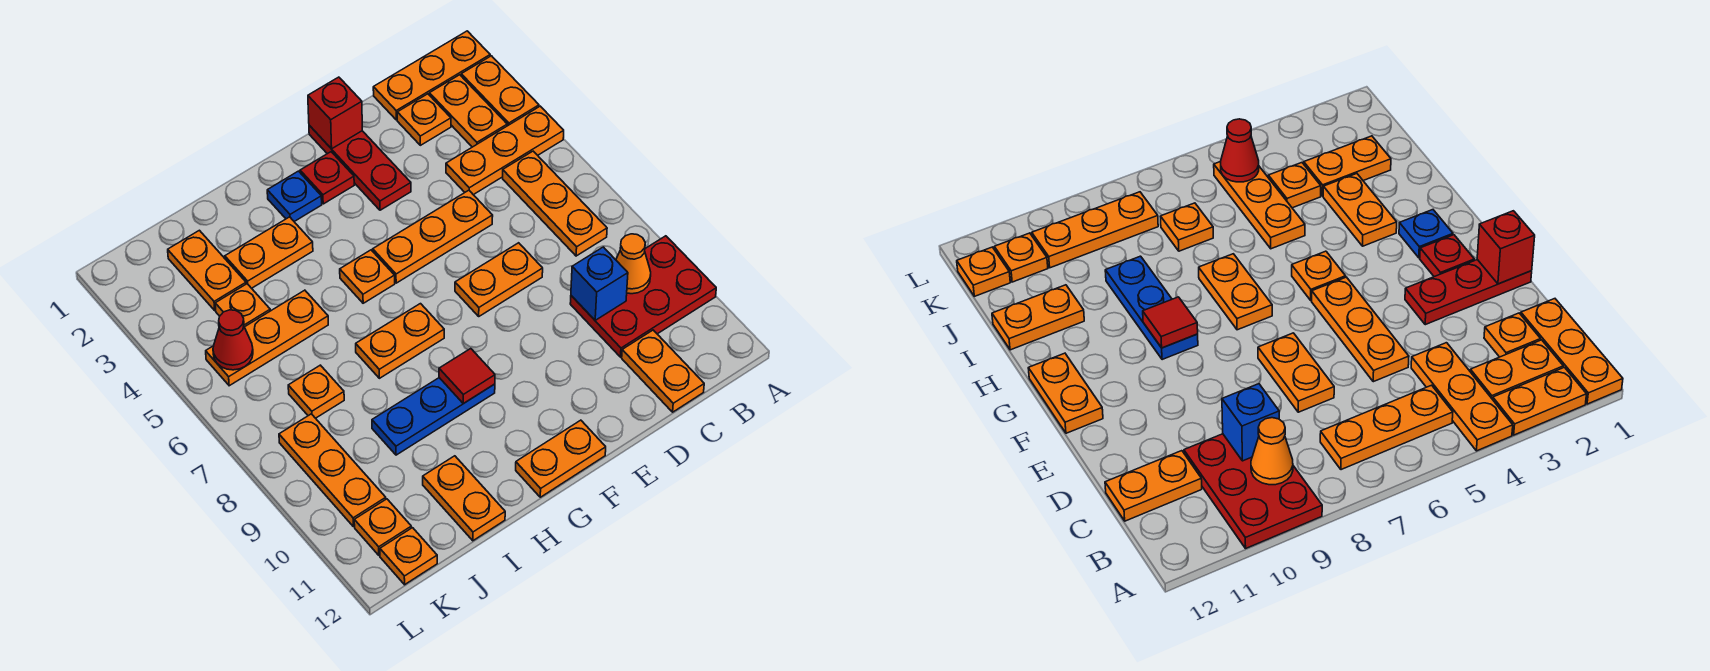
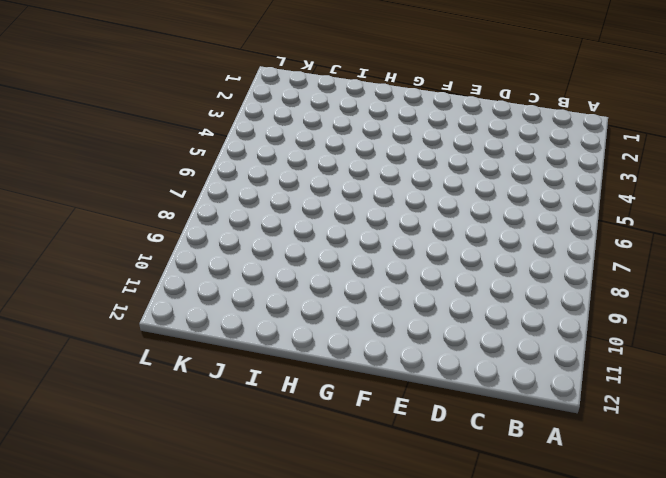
none -> orange 1x3 plate [373,31,490,120]
none -> orange 1x2 plate [461,56,539,126]
none -> orange 1x3 plate [446,106,564,195]
none -> red 2x3 plate [570,236,716,357]

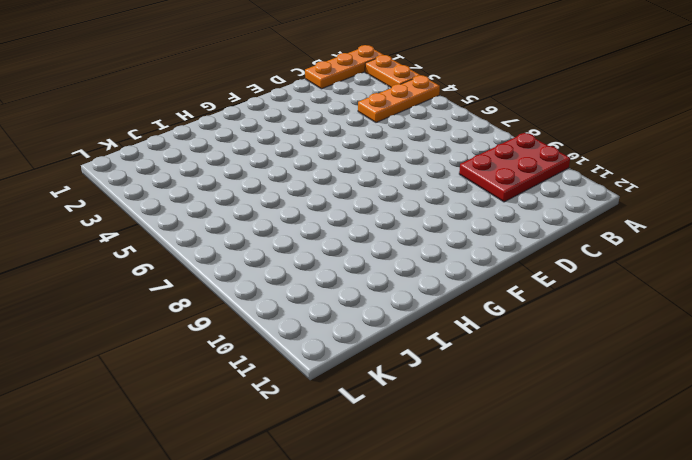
none -> orange 1x2 plate [429,75,507,147]
none -> orange 1x3 plate [503,151,607,256]
none -> orange 1x1 plate [397,94,451,145]
none -> orange 1x2 plate [622,330,704,412]

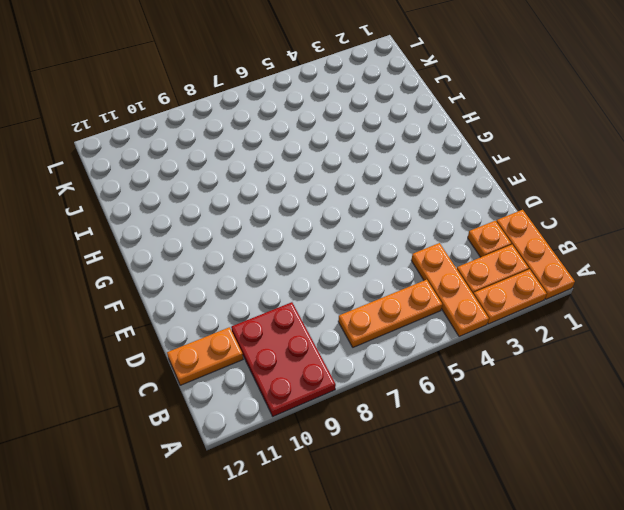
none -> orange 1x3 plate [373,190,493,283]
none -> orange 1x2 plate [455,243,543,316]
none -> red 1x3 plate [309,125,411,210]
none -> red 1x1 plate [300,152,354,204]

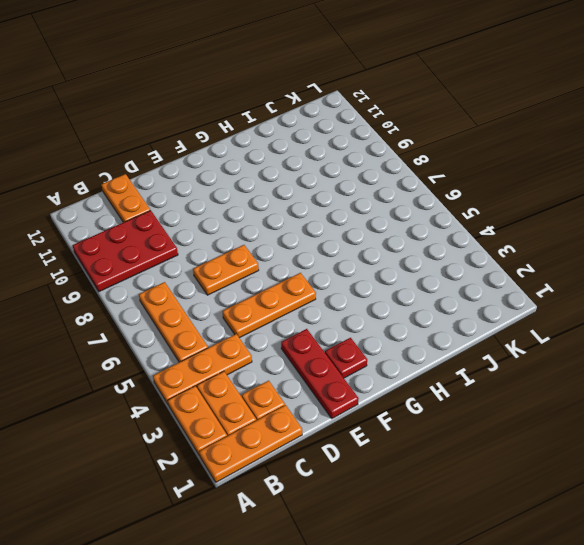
none -> orange 1x2 plate [516,420,606,497]
none -> blue 1x1 plate [267,171,322,222]
none -> orange 1x1 plate [340,250,395,303]
none -> orange 1x2 plate [356,304,444,378]

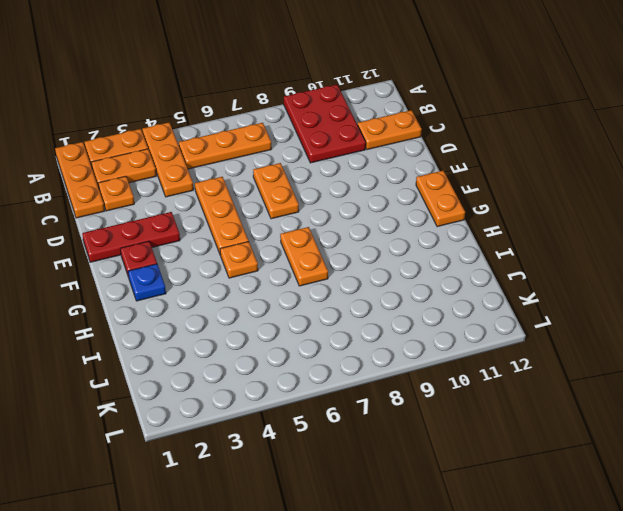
none -> blue 1x3 plate [372,378,495,455]
none -> orange 1x2 plate [225,217,313,288]
none -> orange 1x3 plate [206,290,328,386]
none -> orange 1x2 plate [423,456,505,541]

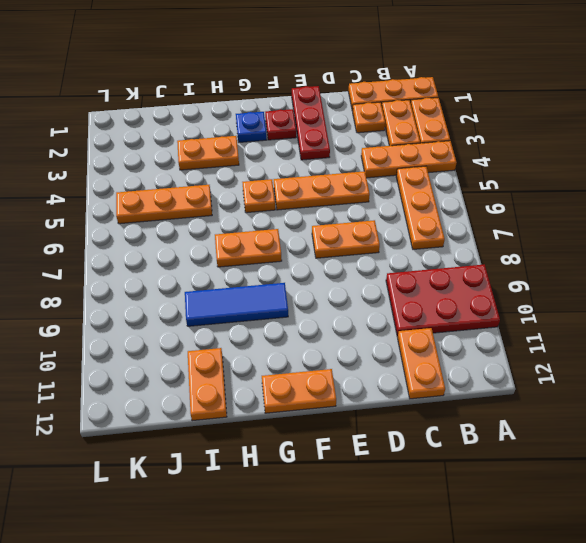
blue 1x3 tile [185,283,288,326] -> blue 1x3 plate [372,378,495,455]
none -> orange 1x2 plate [168,230,246,310]
none -> orange 1x1 plate [215,284,270,327]
none -> orange 1x1 plate [288,365,344,418]
none -> orange 1x3 plate [279,414,386,527]

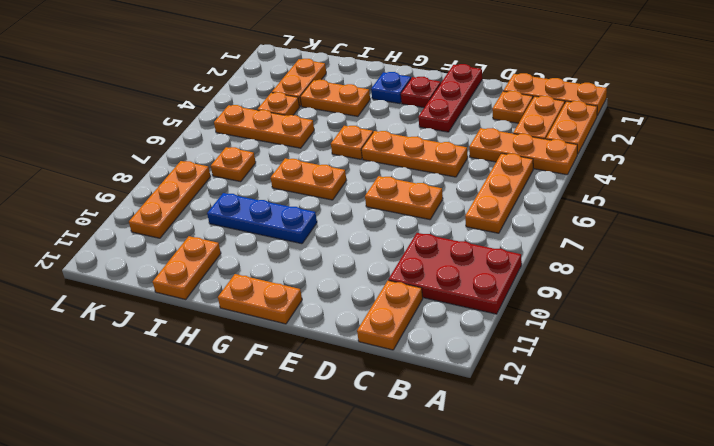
none -> orange 1x1 plate [354,499,411,555]
none -> orange 1x1 plate [380,528,437,585]
none -> orange 1x1 cone [616,234,651,294]
none -> blue 1x1 brick [571,247,628,320]

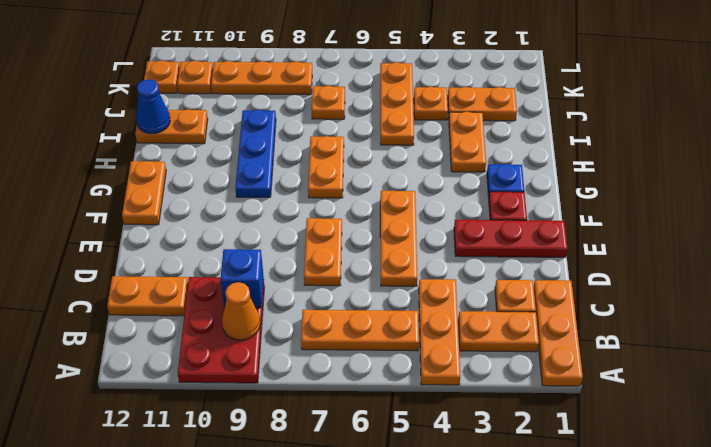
blue 1x1 cone [136,79,170,134] -> none
none -> orange 1x2 plate [461,56,539,126]
none -> orange 1x1 plate [340,250,395,303]
none -> red 1x1 brick [308,77,362,149]
none -> red 1x1 tile [439,349,495,404]

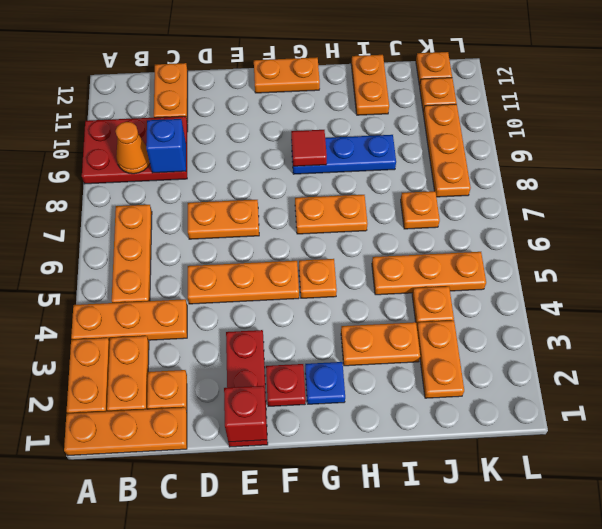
none -> red 1x1 cone [213,310,253,370]

